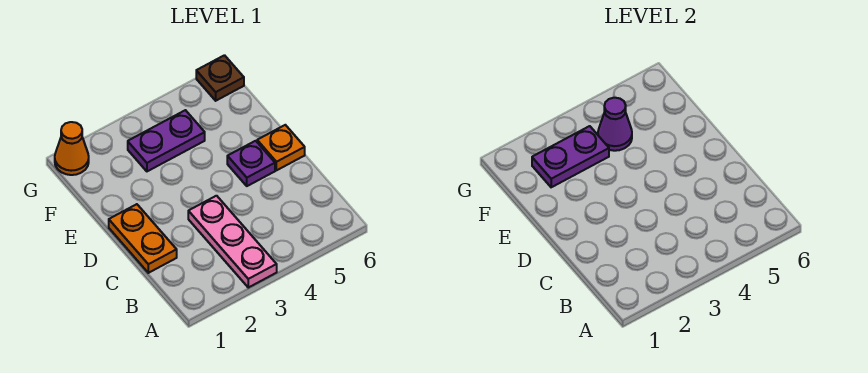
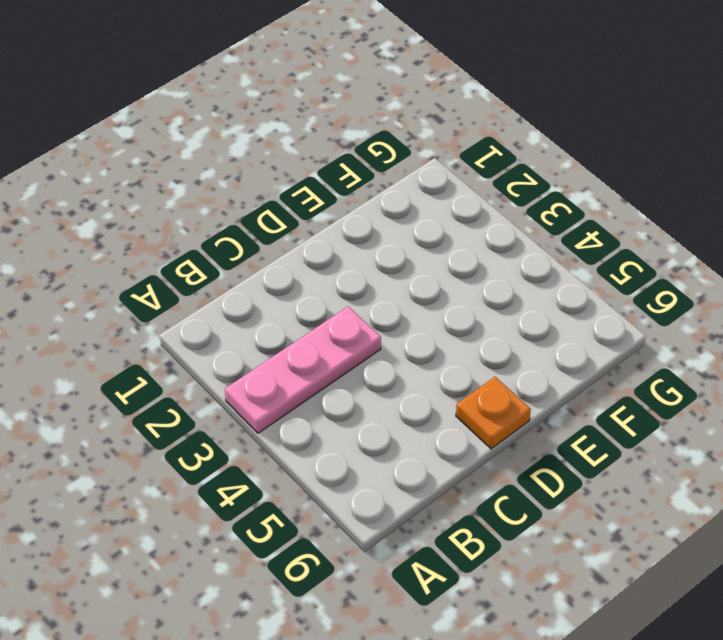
none -> orange 1x2 plate [109,204,177,273]
none -> purple 1x1 plate [227,141,275,186]

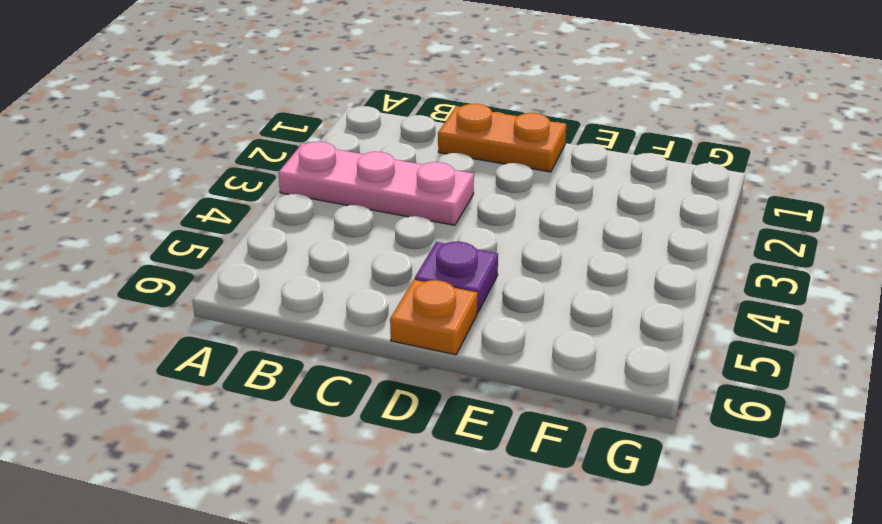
none -> purple 1x2 plate [128,110,205,171]
none -> orange 1x1 cone [55,122,89,175]

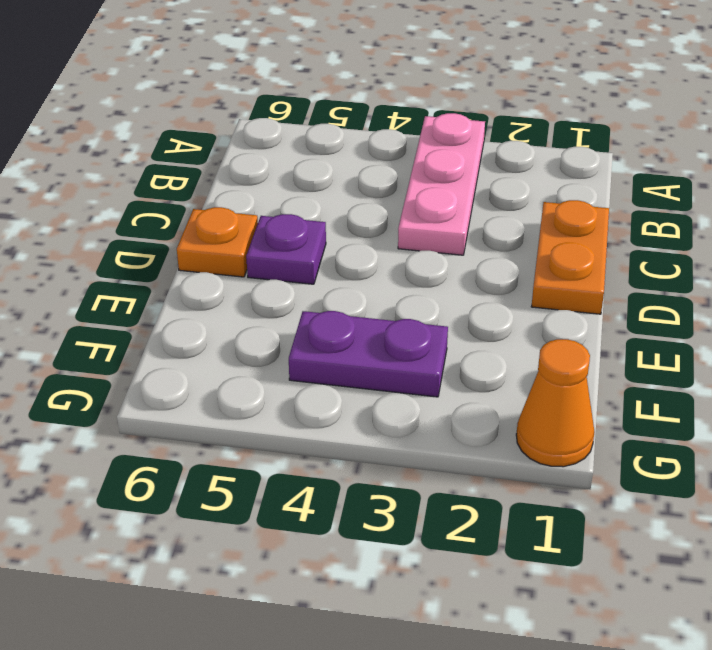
none -> brown 1x1 plate [196,55,244,101]
none -> purple 1x2 plate [532,126,609,187]

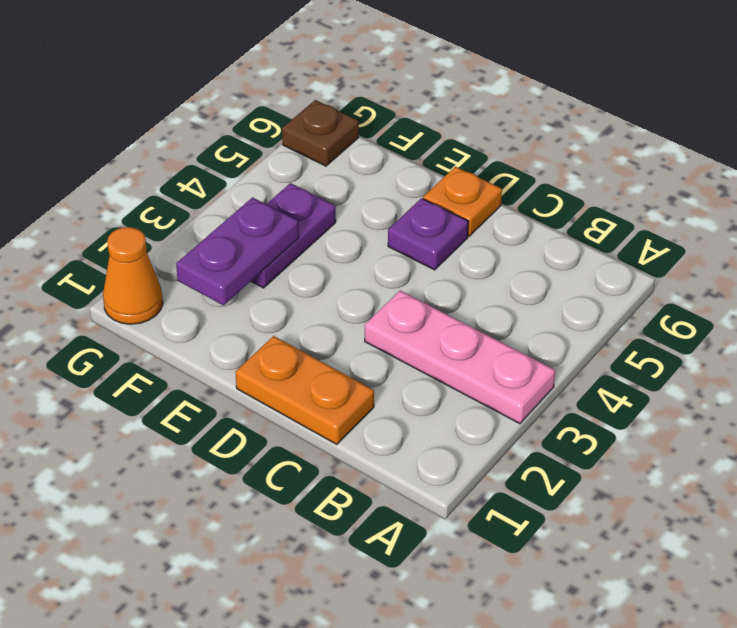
none -> purple 1x1 cone [598,98,632,151]

